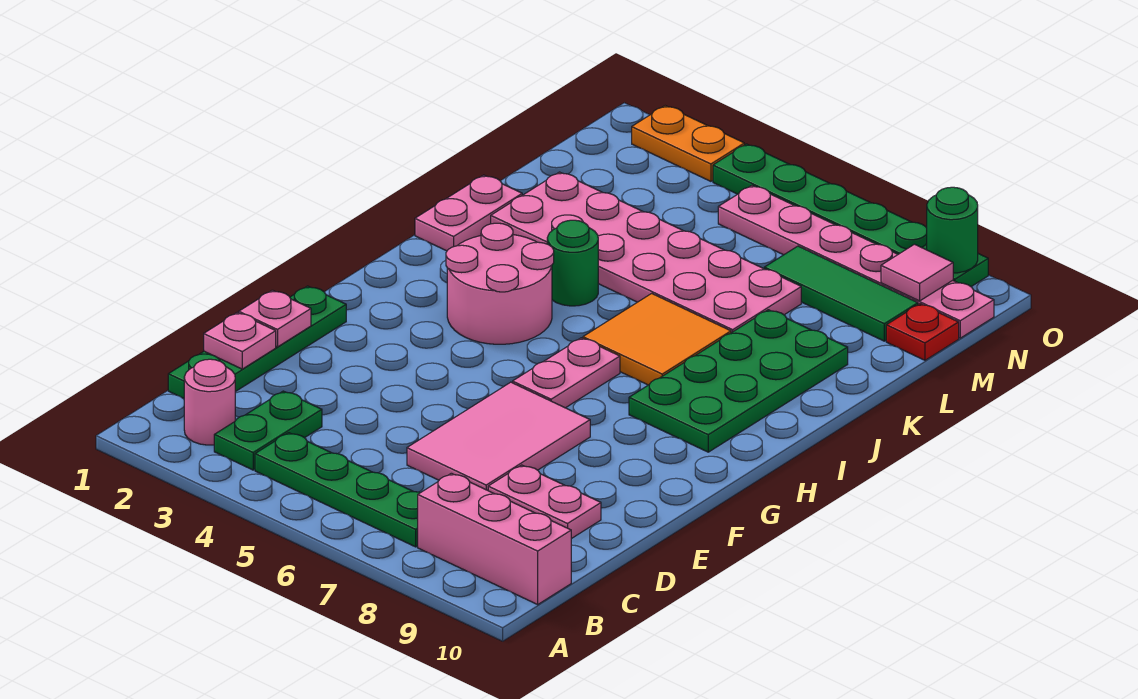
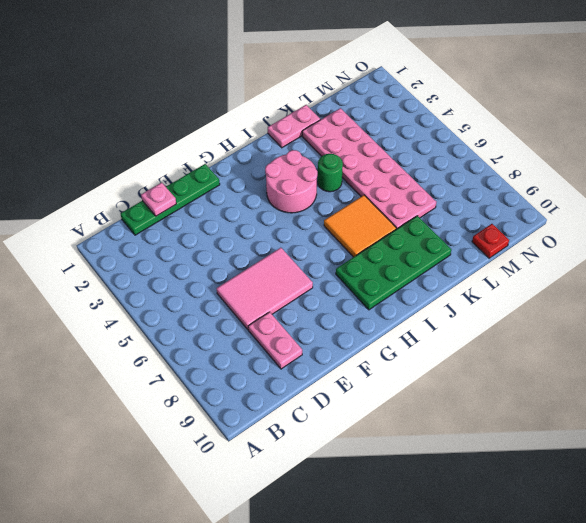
none -> pink 1x1 round brick [184,359,235,445]
none -> green 1x2 plate [214,391,322,470]
none -> green 1x4 plate [255,433,420,547]

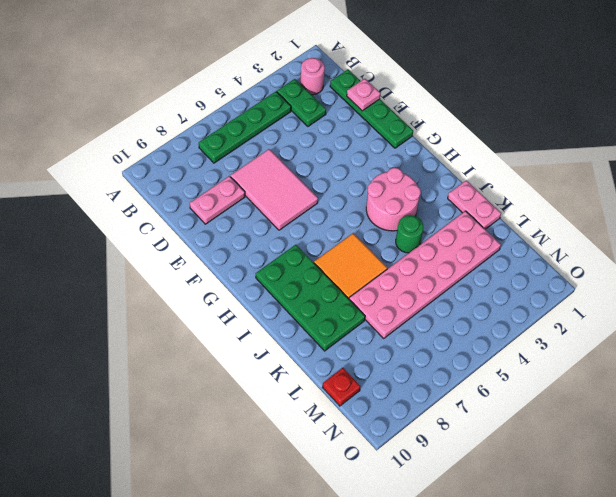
none -> pink 1x3 brick [418,473,571,604]
none -> pink 1x2 plate [513,338,620,408]
none -> green 1x3 tile [764,246,918,341]

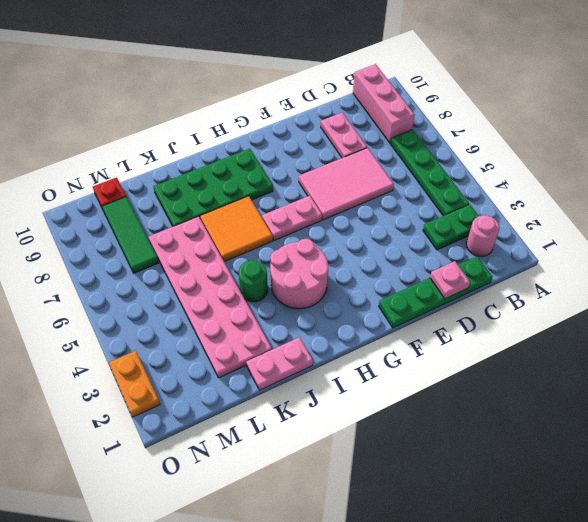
none -> pink 1x6 plate [718,186,994,338]
none -> green 1x6 plate [713,144,988,286]
none -> pink 1x1 plate [239,290,311,347]

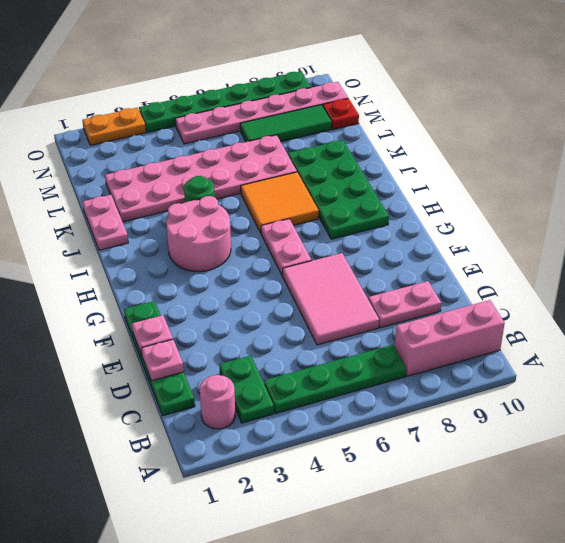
none -> pink 1x1 tile [881,244,953,301]
none -> green 1x1 round brick [927,187,978,273]

